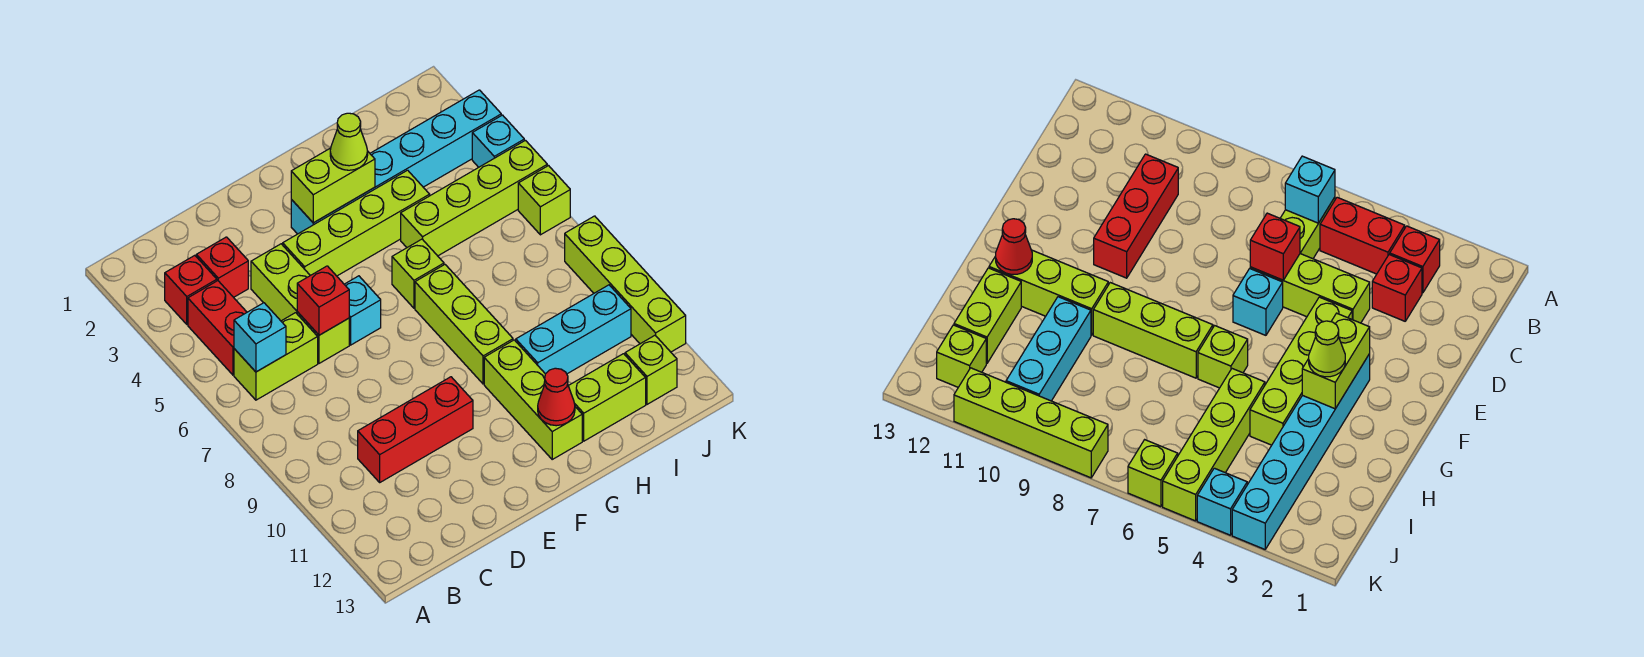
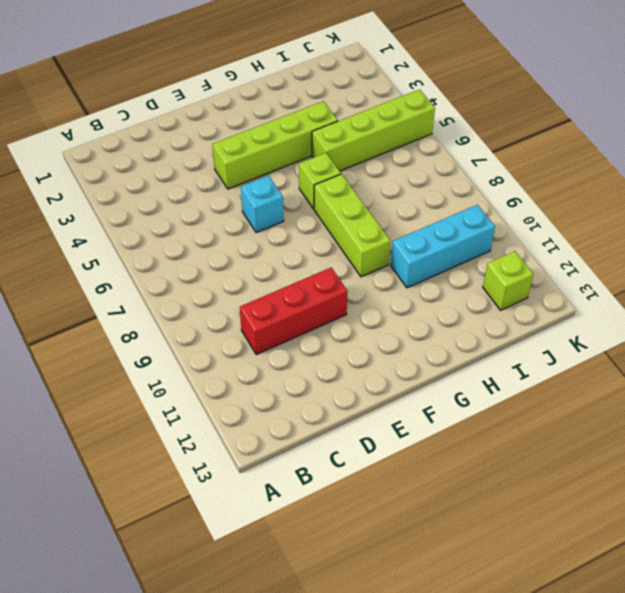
none -> red 1x1 brick [165,255,217,324]
none -> red 1x2 brick [188,281,247,375]
none -> lime 1x2 brick [234,313,318,400]

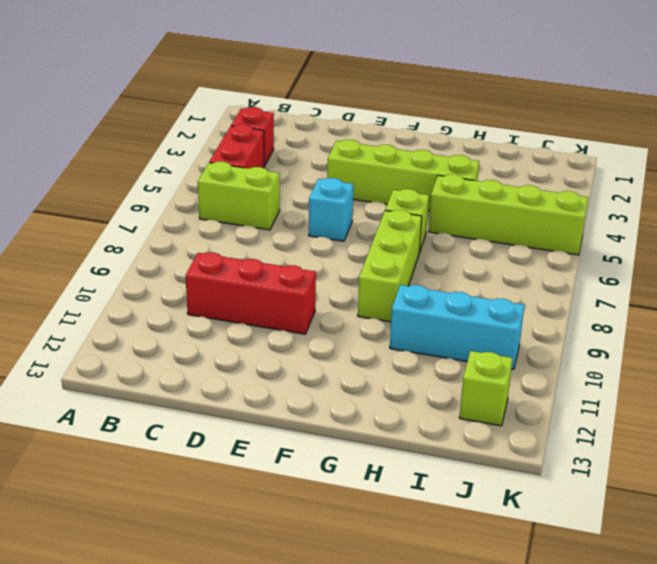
none -> red 1x1 brick [196,237,248,297]
none -> lime 1x3 brick [251,244,349,363]
none -> cyan 1x6 brick [291,90,501,234]

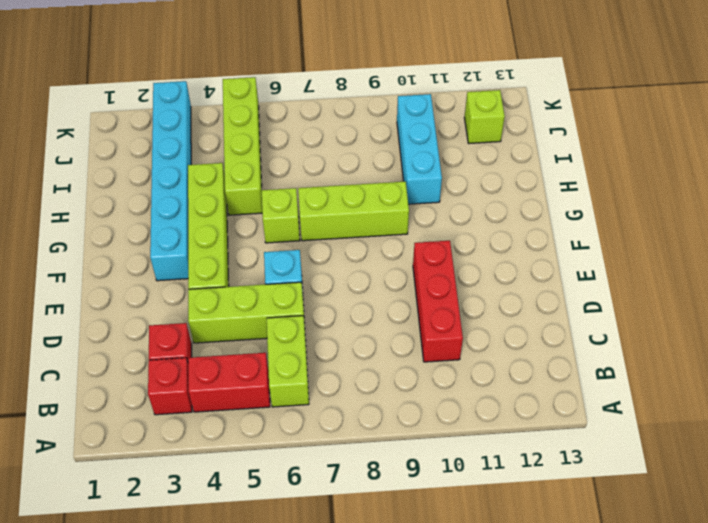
none -> lime 1x3 brick [484,340,582,459]
none -> lime 1x2 brick [569,354,646,441]
none -> cyan 1x1 brick [472,115,524,167]

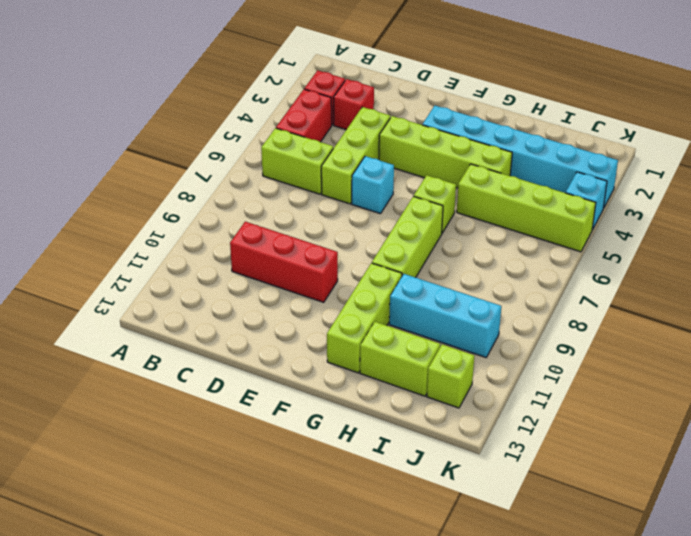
none -> lime 1x1 brick [518,166,570,235]
none -> lime 1x4 brick [565,216,686,352]
none -> cyan 1x1 brick [234,303,286,372]

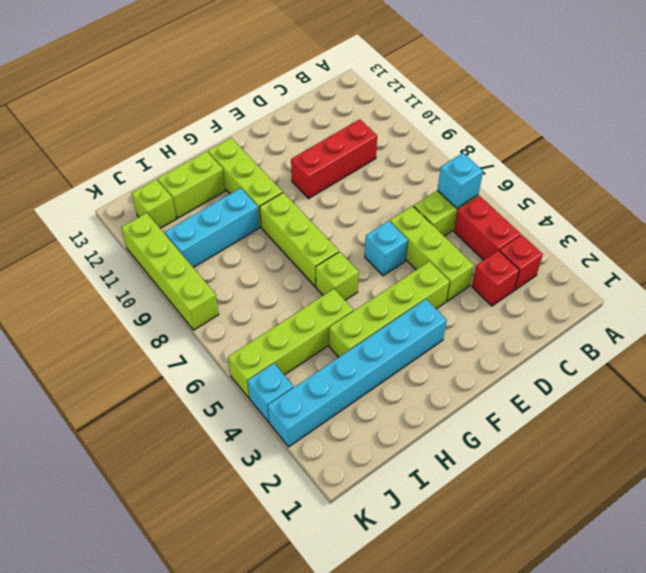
none -> lime 1x1 brick [518,166,570,235]
none -> red 1x1 brick [297,266,349,335]
none -> lime 1x2 brick [291,148,375,223]

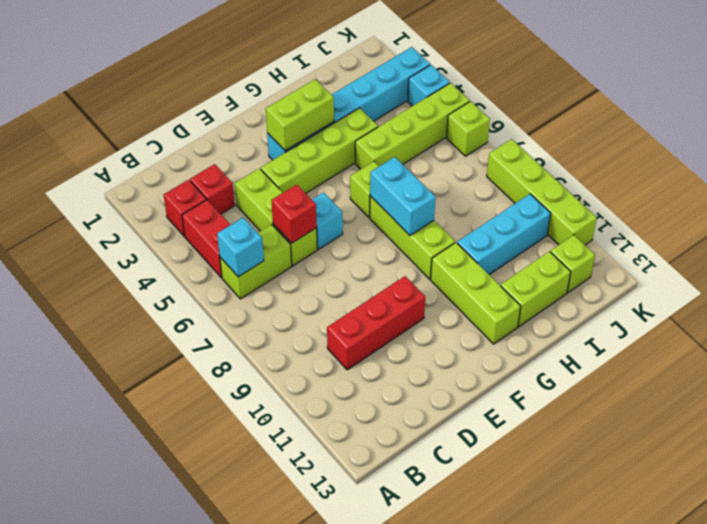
cyan 1x2 brick [370,157,436,235] -> none
none -> red 1x1 cone [538,368,575,426]
none -> lime 1x1 cone [330,113,368,170]

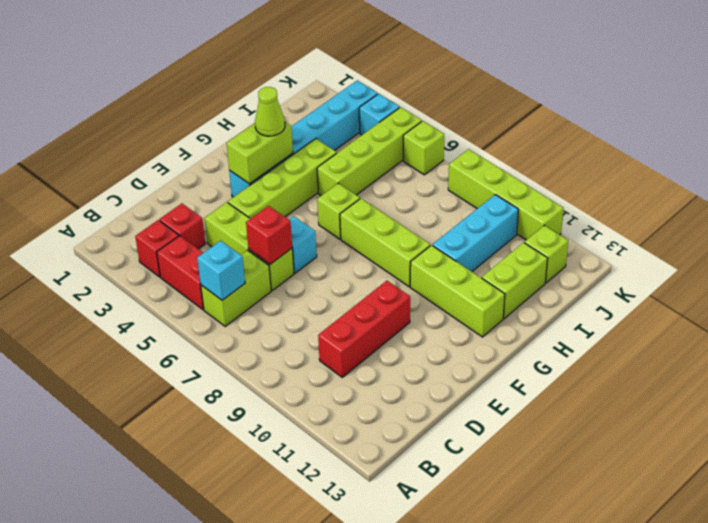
none -> red 1x1 cone [538,368,575,426]

